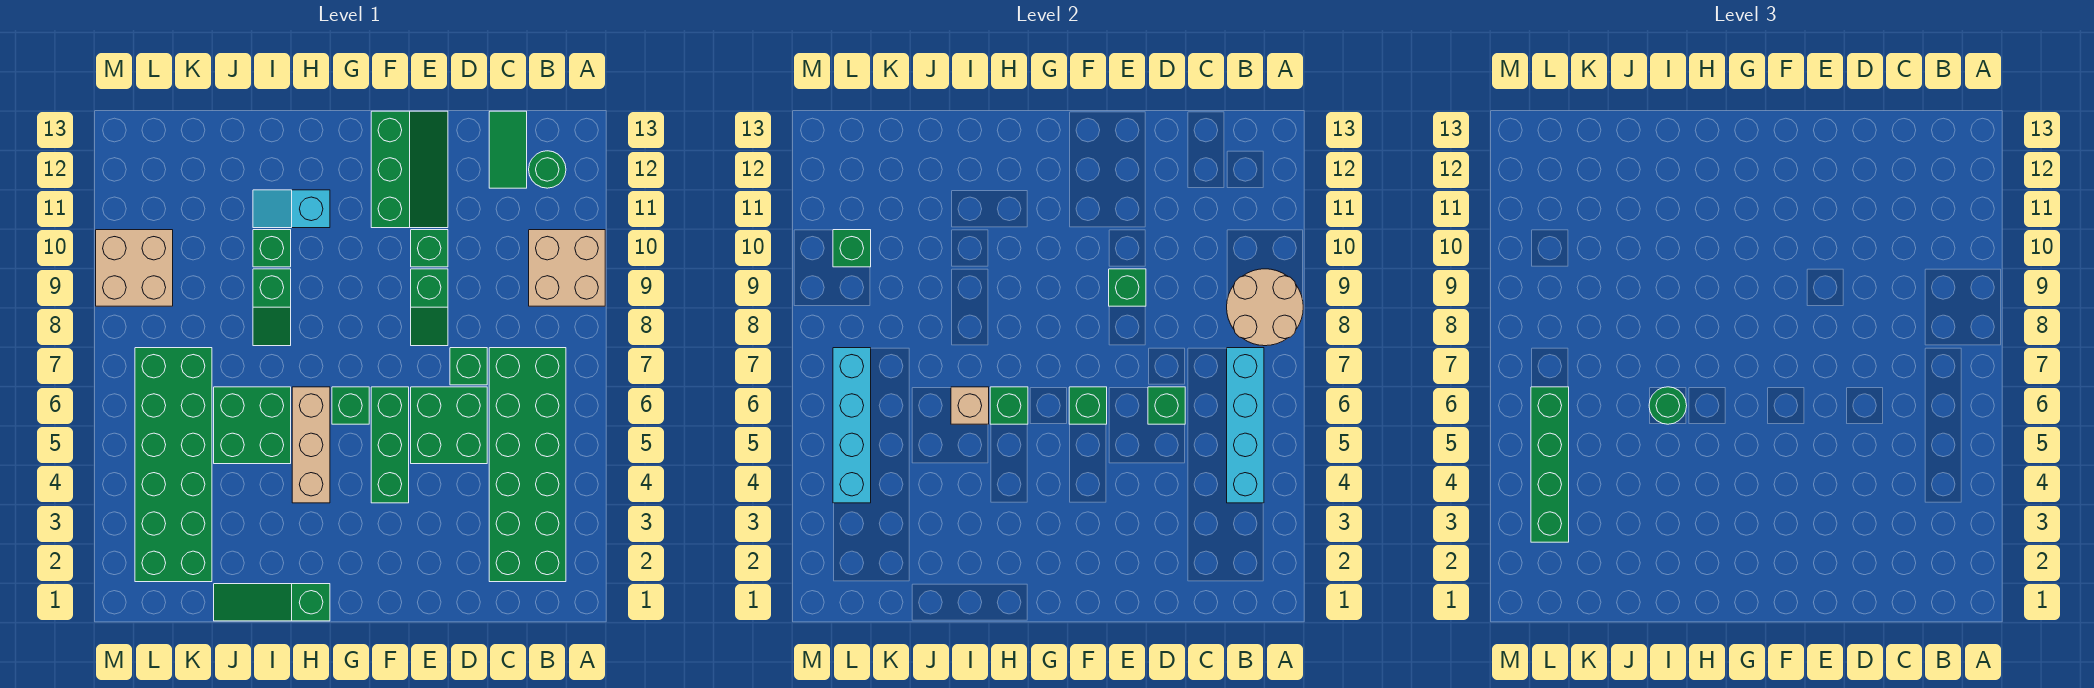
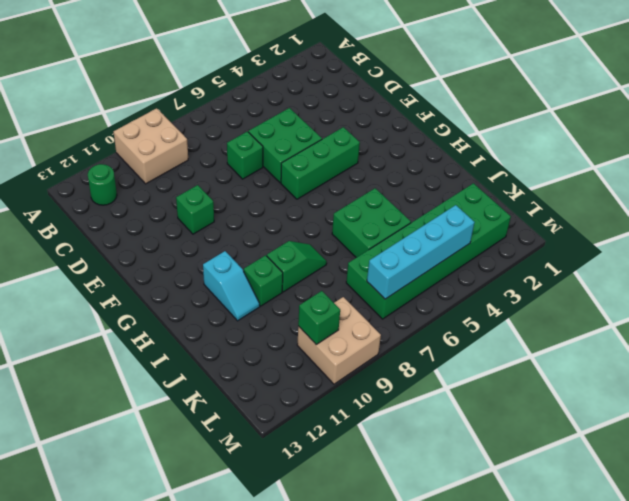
none -> green 2x6 brick [489,348,566,582]
none -> green 1x2 tile [489,111,527,188]
none -> green 1x2 slope [411,269,448,346]
none -> green 2x3 slope [371,111,448,228]

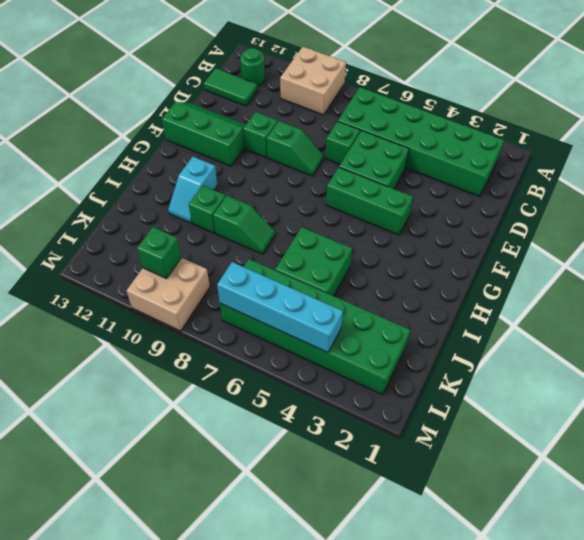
none -> green 1x1 brick [332,387,369,424]
none -> green 1x3 slope [214,584,330,621]
none -> tan 1x3 brick [292,387,330,503]
none -> tan 2x2 round brick [1227,269,1303,346]

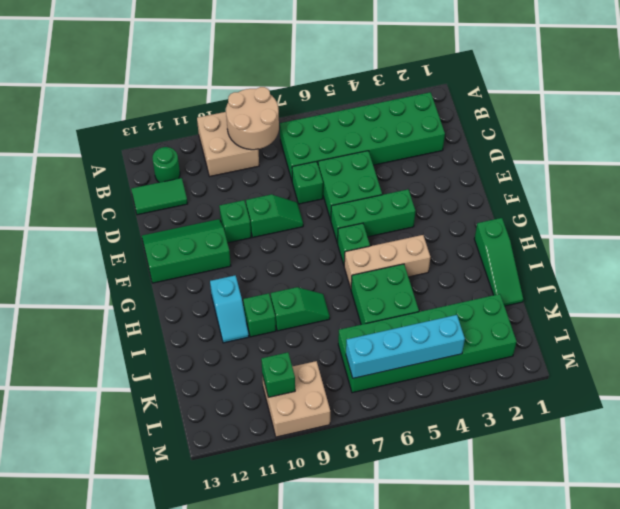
none -> cyan 1x4 brick [1227,348,1264,503]
none -> green 1x1 brick [1148,387,1185,424]
none -> green 1x1 brick [1109,269,1146,306]
none -> green 1x1 brick [1069,387,1107,424]

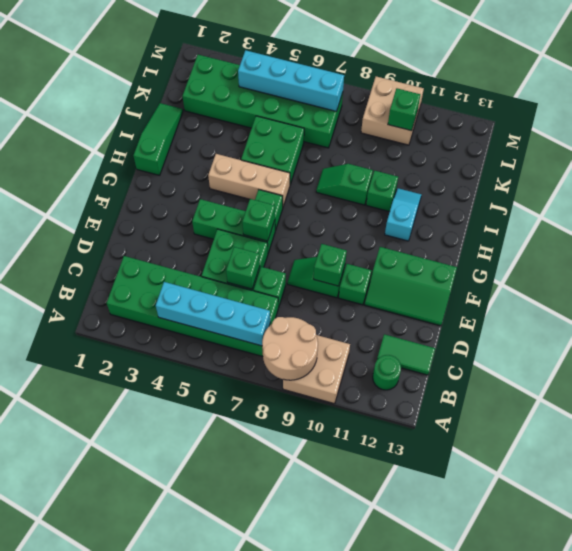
none -> green 1x1 brick [990,387,1028,424]
none -> tan 1x1 brick [951,387,989,424]
none -> green 1x1 round brick [1649,387,1687,424]
none -> green 1x4 brick [1531,387,1569,542]

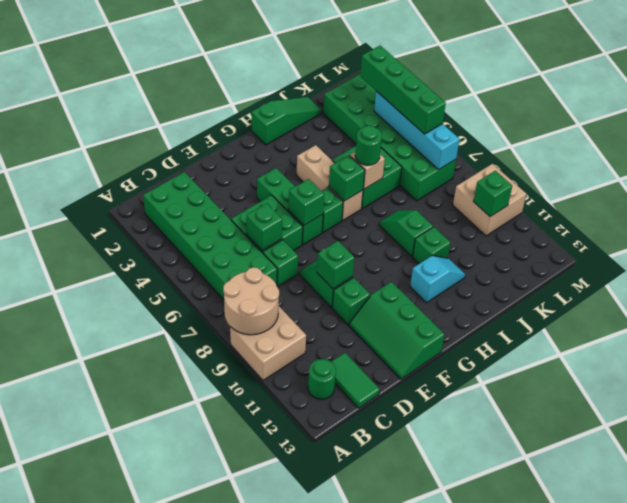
none -> cyan 1x4 brick [1227,348,1264,503]

